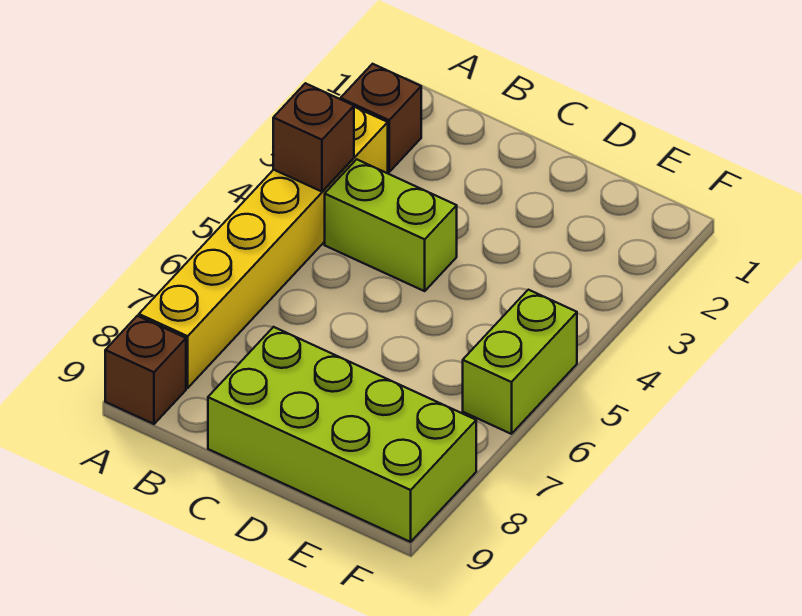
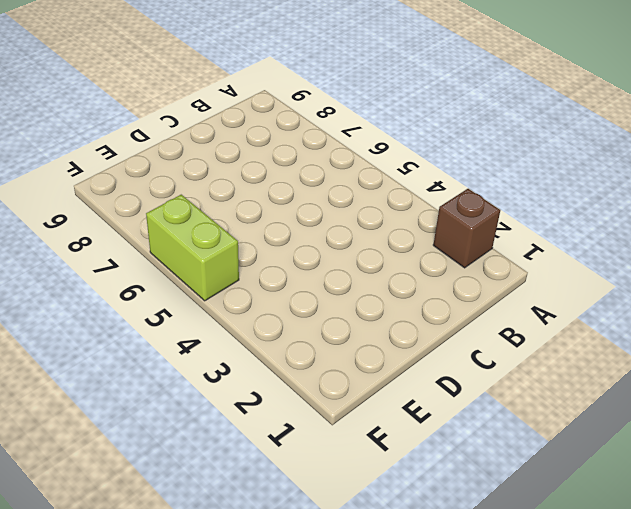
none -> yellow 1x6 brick [139,107,388,388]
none -> brown 1x1 brick [105,316,186,424]

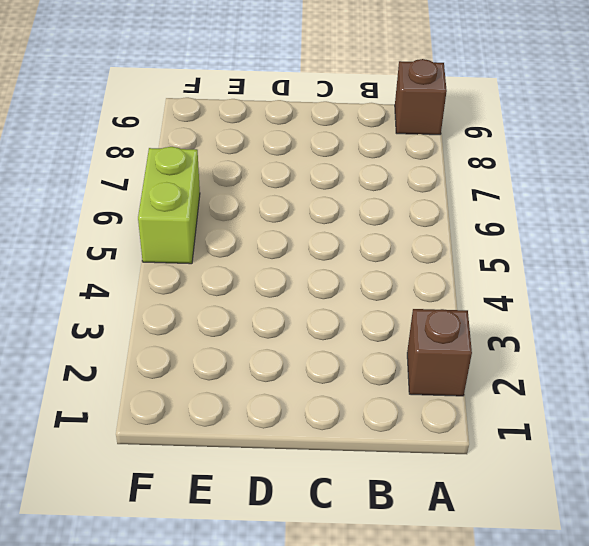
none -> yellow 1x6 brick [139,107,388,388]
none -> lime 1x2 brick [325,159,457,291]

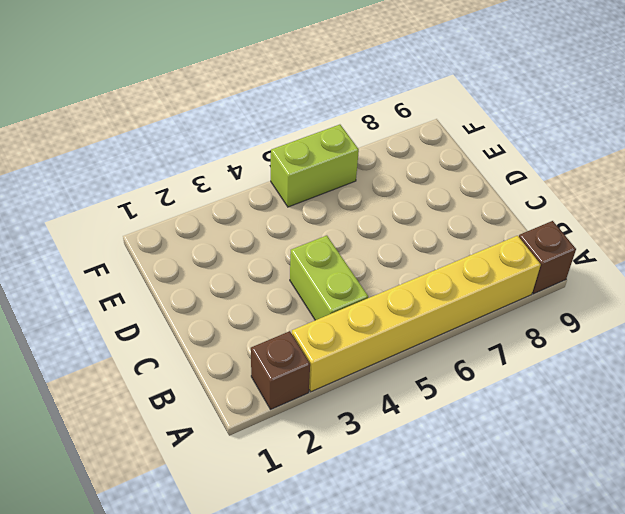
none -> lime 2x4 brick [208,327,476,542]
none -> brown 1x1 brick [273,83,354,192]

